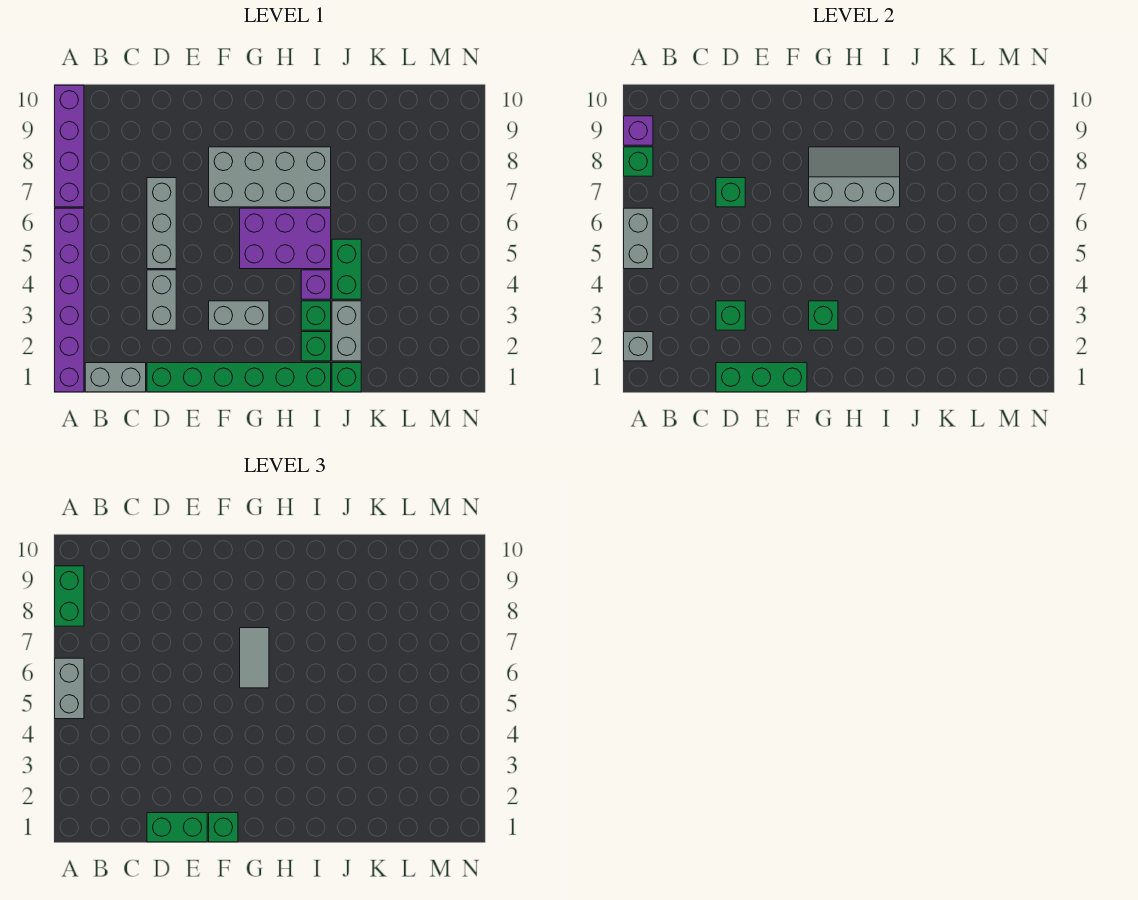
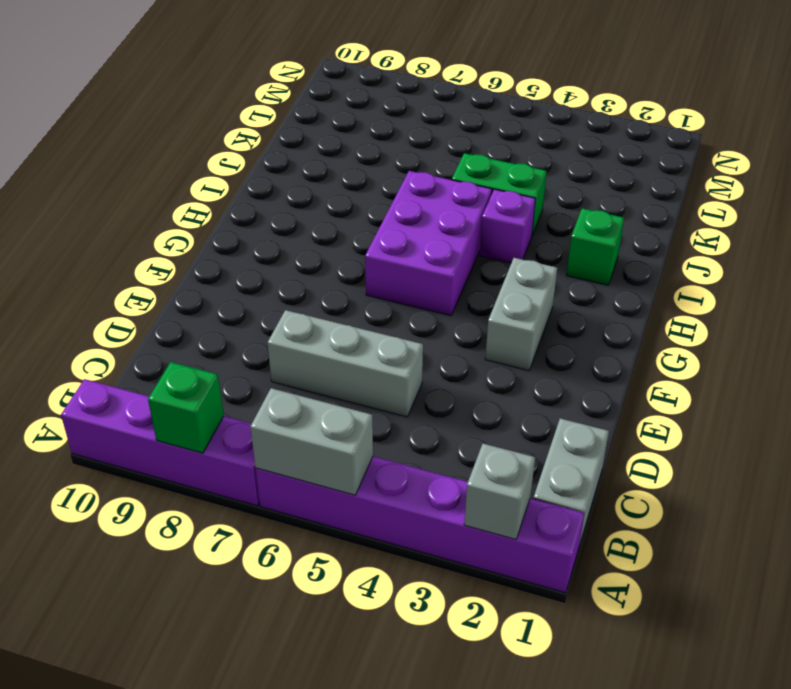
none -> green 1x6 brick [147,363,331,392]
none -> grey 1x2 brick [147,270,176,330]
none -> grey 2x4 brick [209,147,331,207]

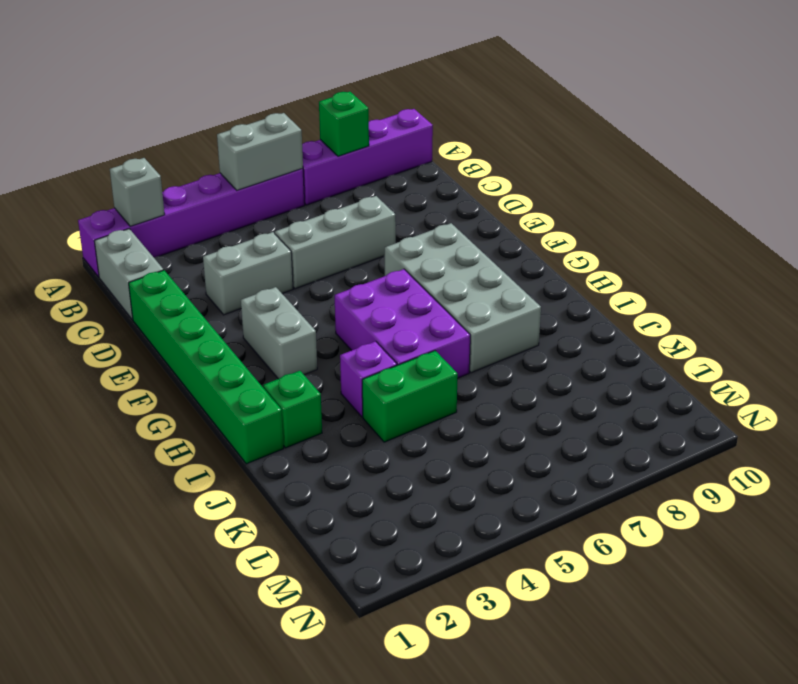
none -> green 1x1 brick [301,301,331,330]
none -> green 1x1 brick [332,363,361,392]
none -> grey 1x2 brick [332,301,361,361]

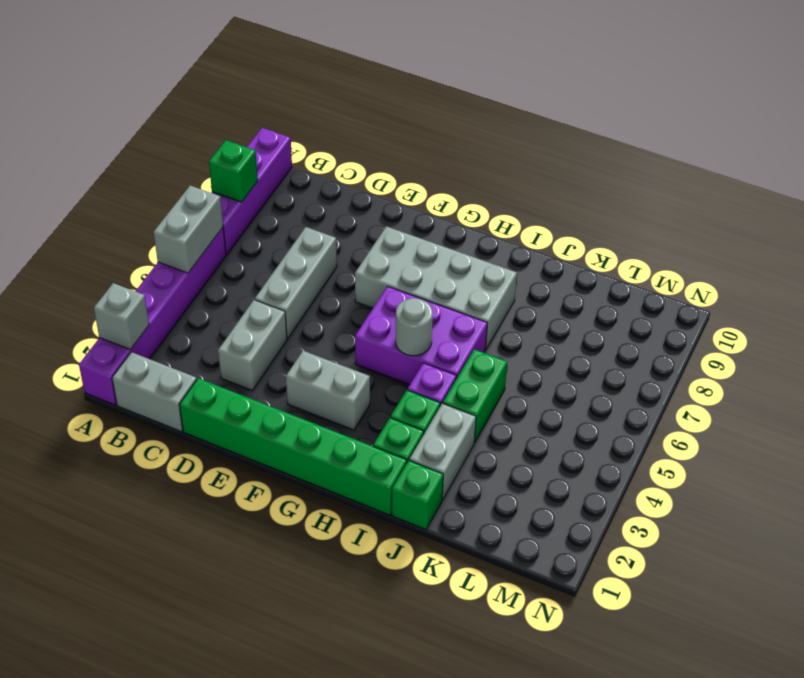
grey 1x1 round brick [396,298,433,356] -> none
none -> purple 1x1 brick [624,116,653,145]
none -> green 1x3 brick [716,363,807,392]
none -> green 1x1 brick [716,301,745,330]

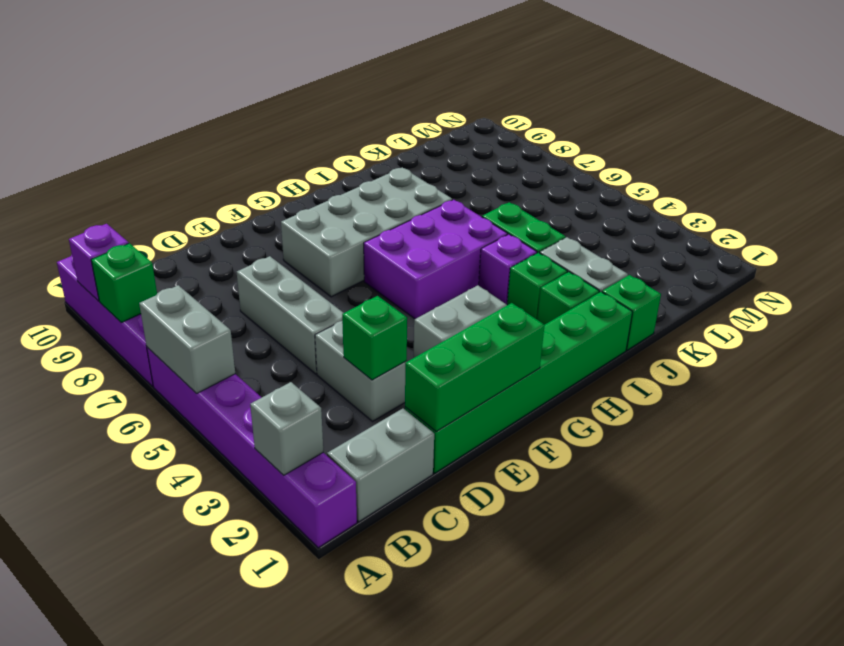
none -> green 1x1 brick [716,178,745,207]
none -> green 1x1 brick [809,301,838,330]
none -> grey 2x3 slope [809,147,900,207]

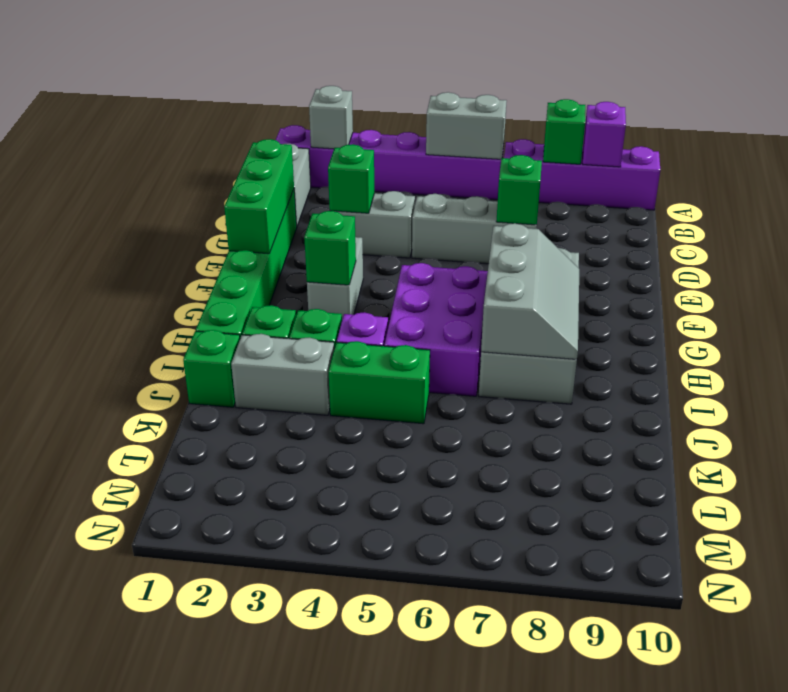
none -> grey 1x2 brick [55,658,84,719]
none -> green 1x2 brick [55,566,84,626]
none -> green 1x2 brick [147,813,207,842]

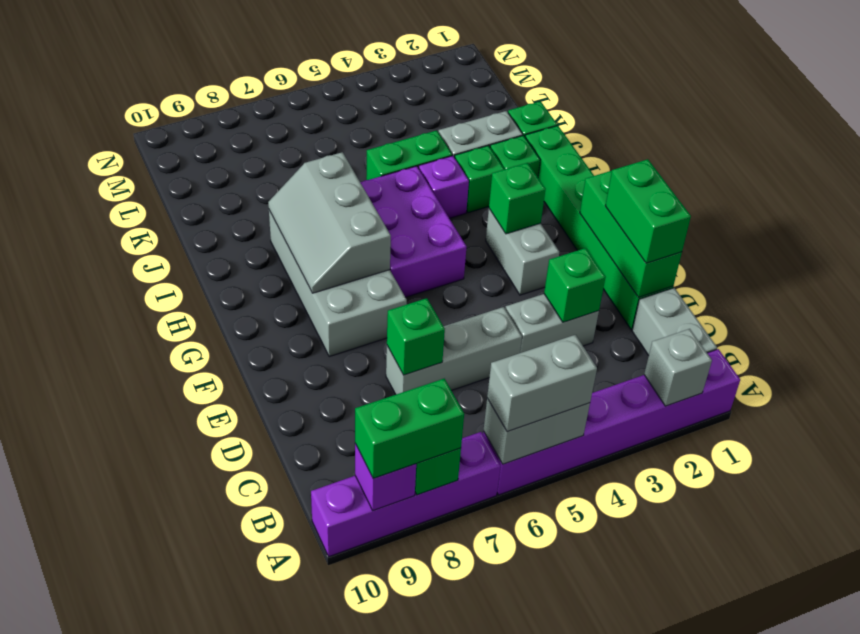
none -> green 1x1 brick [209,813,238,842]
none -> grey 1x2 tile [240,628,269,688]

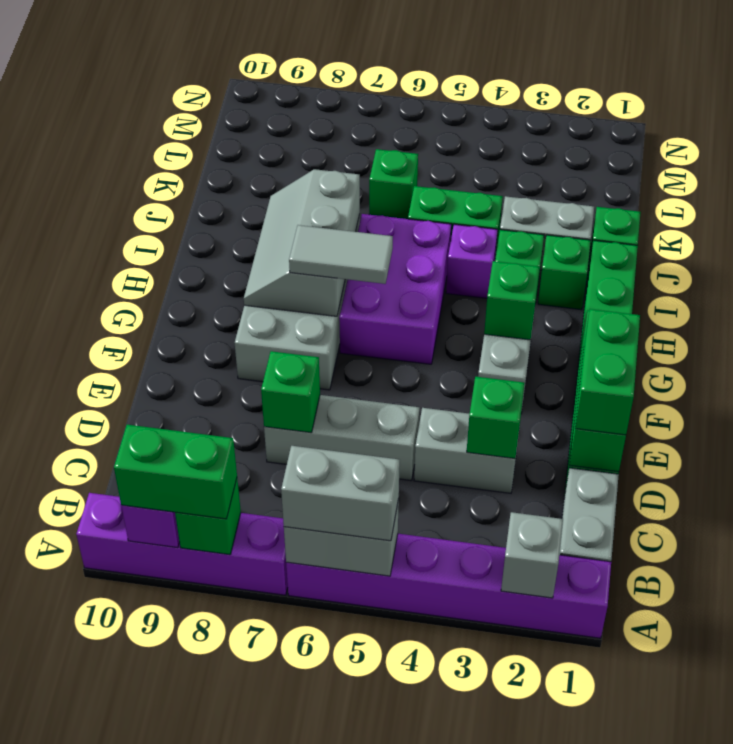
green 1x1 brick [369,149,418,219] -> green 1x1 brick moved to [209,813,238,842]

